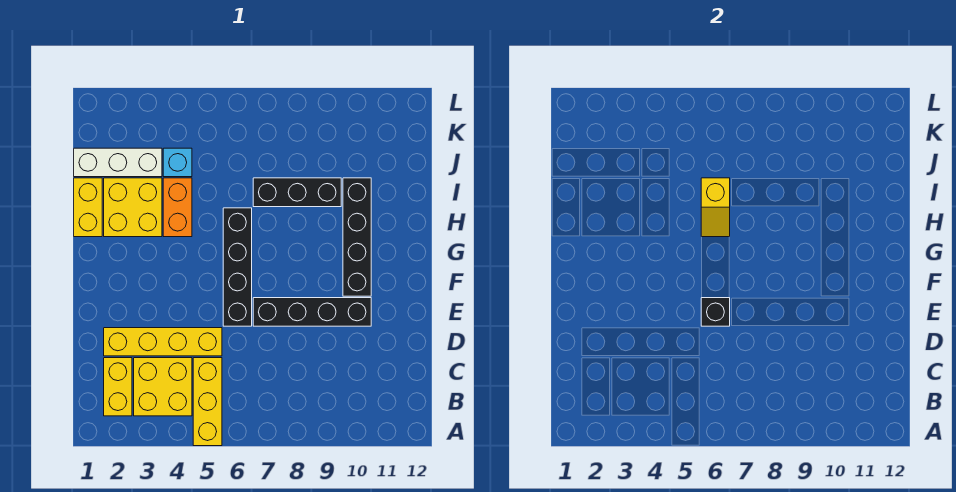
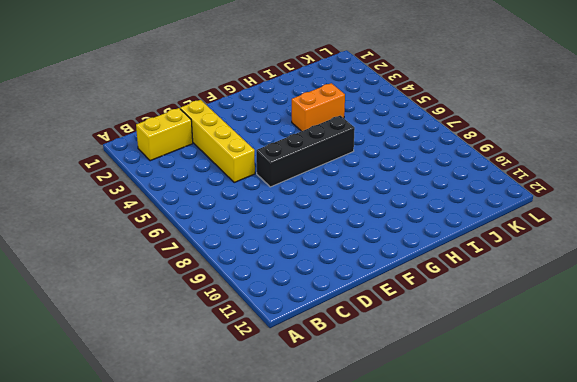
none -> yellow 1x3 brick [193,358,222,446]
none -> yellow 2x2 brick [134,358,192,416]
none -> black 1x4 brick [253,298,371,326]

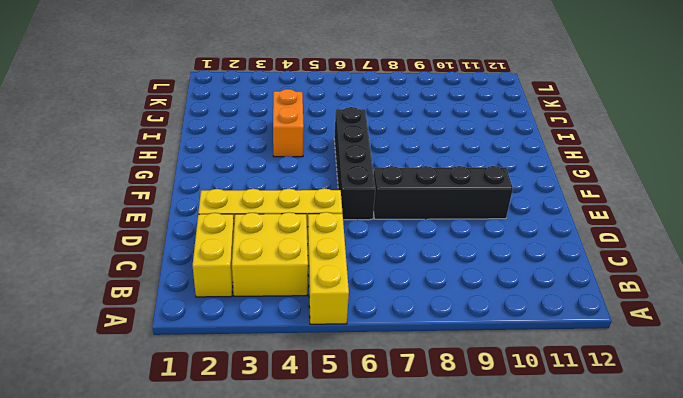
none -> black 1x4 brick [343,178,371,296]
none -> yellow 1x2 brick [74,178,102,237]
none -> yellow 2x2 brick [104,178,162,237]

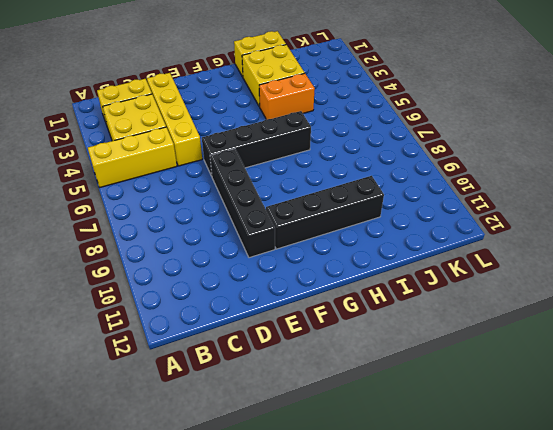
none -> black 1x3 brick [253,178,341,207]
none -> white 1x3 brick [74,148,162,177]
none -> cyan 1x1 brick [163,148,192,177]

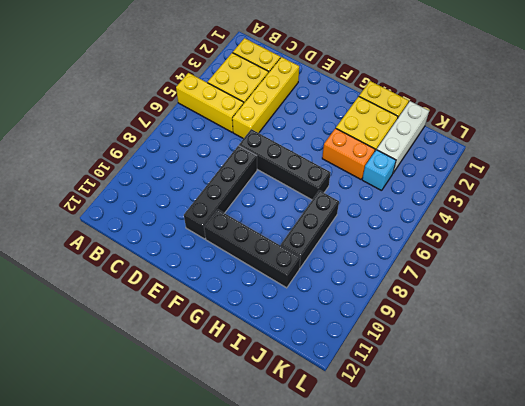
none -> black 1x1 brick [701,298,730,326]
none -> yellow 1x2 slope [701,178,730,237]

